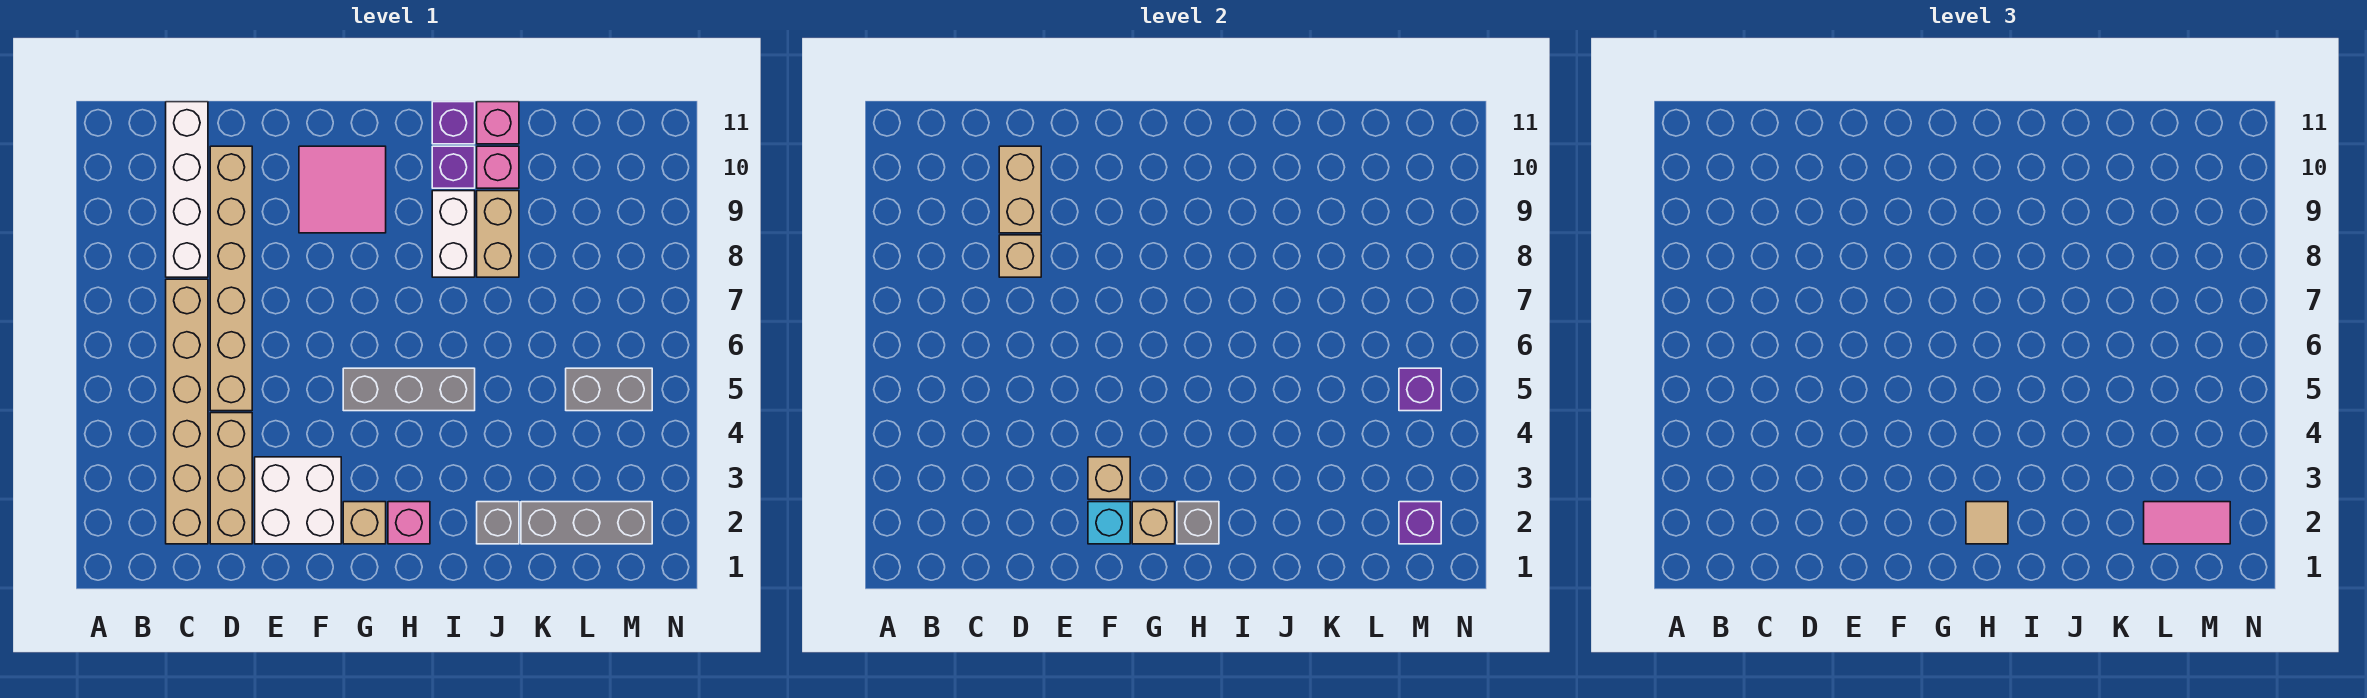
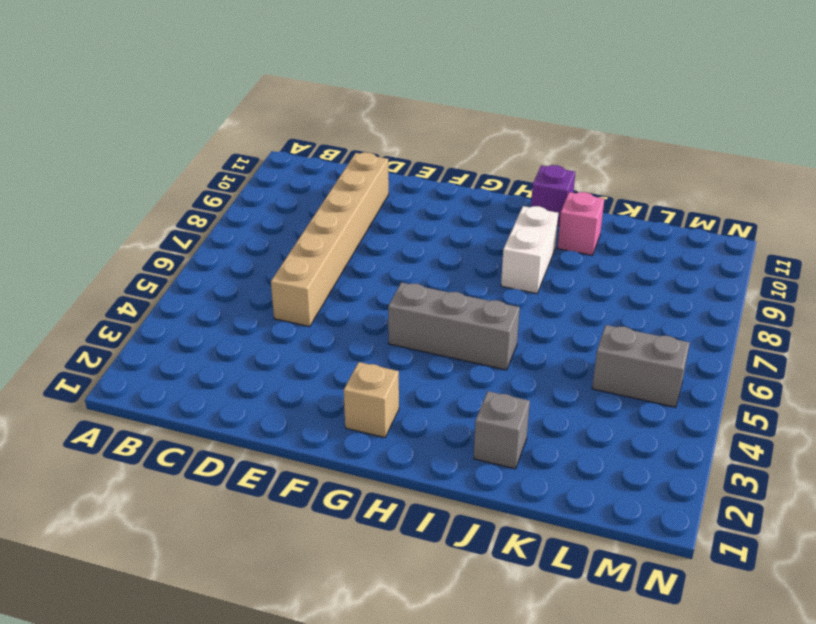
none -> tan 1x6 brick [166,279,208,544]
none -> white 1x4 brick [166,102,208,277]
none -> tan 1x3 brick [210,413,252,544]

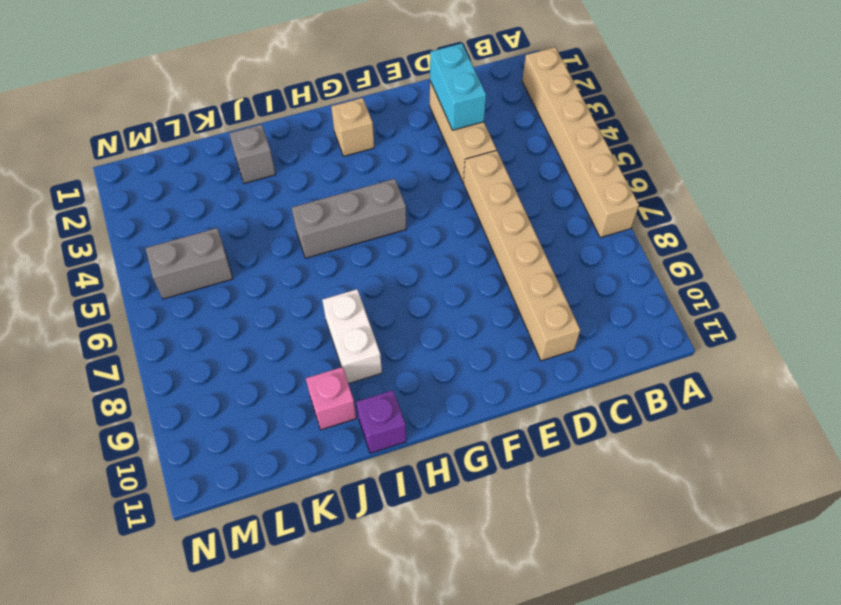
tan 1x6 brick [522,47,639,238] -> tan 1x6 brick moved to [166,279,208,544]
cyan 1x2 brick [430,43,486,130] -> none
none -> white 1x4 brick [166,102,208,277]
none -> white 2x2 brick [255,457,341,544]
none -> pink 2x2 tile [299,146,386,233]

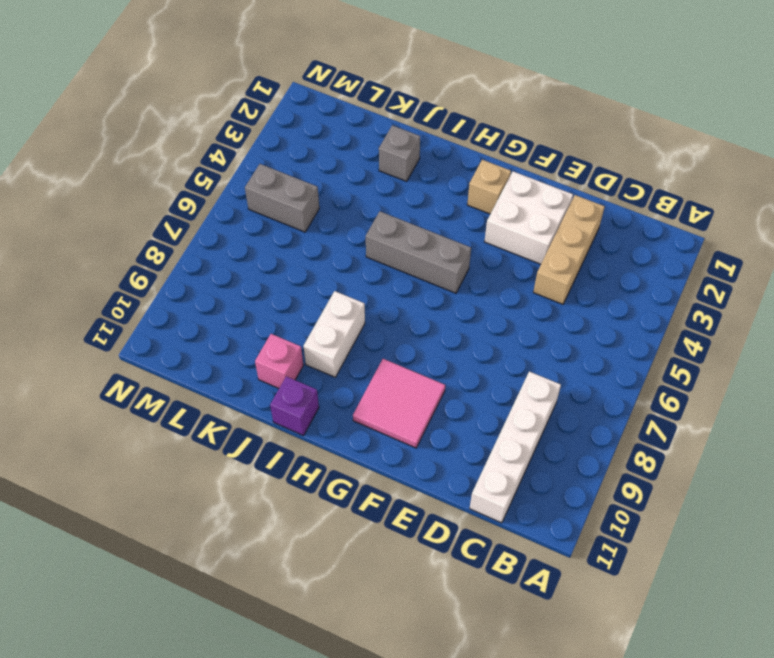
none -> tan 1x6 brick [166,279,208,544]
none -> tan 1x6 brick [210,146,252,411]
none -> pink 1x1 brick [388,502,430,544]

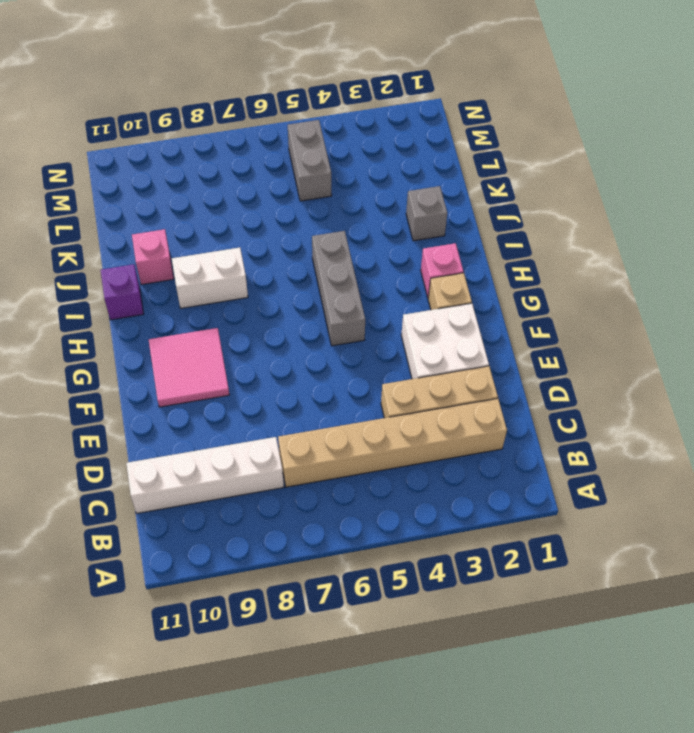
none -> tan 1x6 brick [210,146,252,411]
none -> purple 1x1 brick [432,146,475,188]
none -> tan 1x2 brick [477,191,519,277]

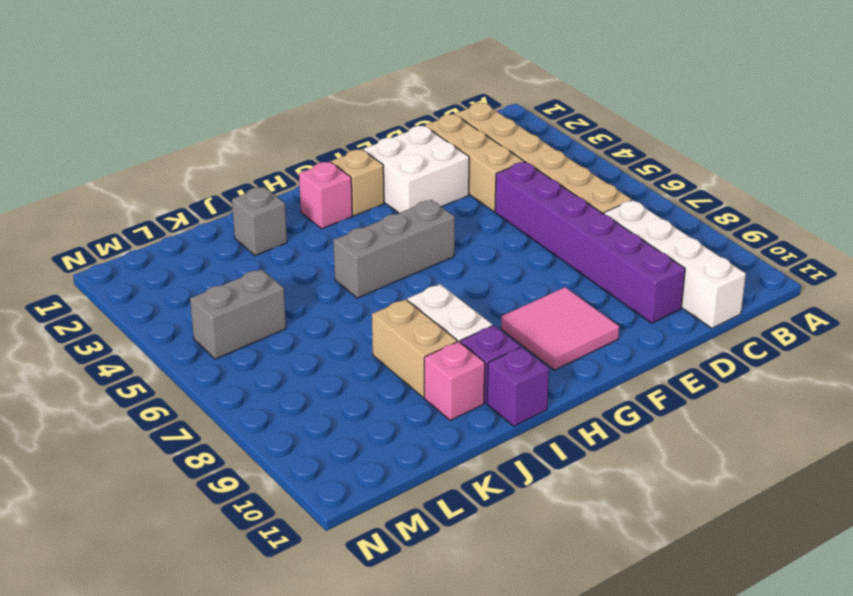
purple 1x6 brick [495,162,685,323] -> tan 1x6 brick [210,146,252,411]
none -> pink 1x1 brick [477,102,519,144]
none -> grey 1x3 brick [521,502,652,544]
none -> tan 1x1 brick [999,235,1041,277]

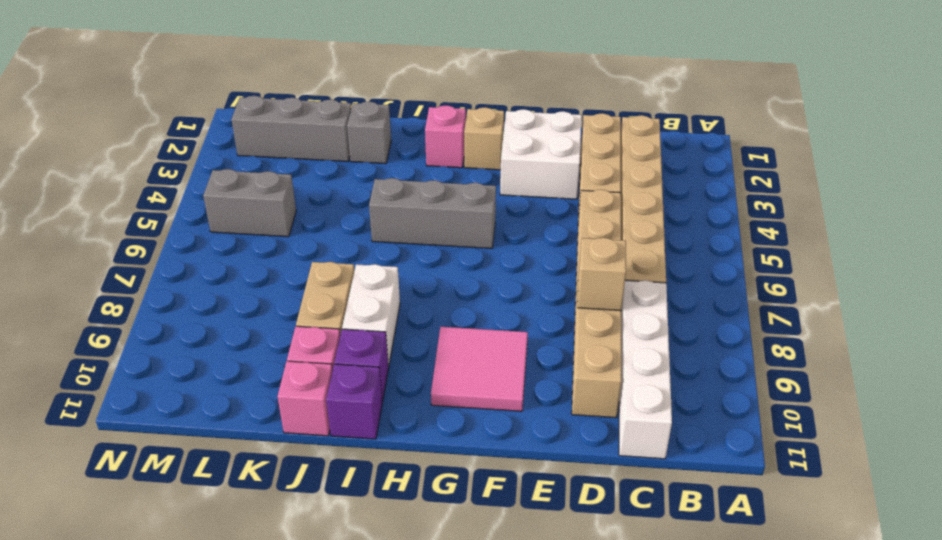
none -> tan 1x2 brick [999,146,1041,233]
none -> cyan 1x1 brick [1088,502,1130,544]
none -> tan 1x1 brick [1088,457,1130,499]

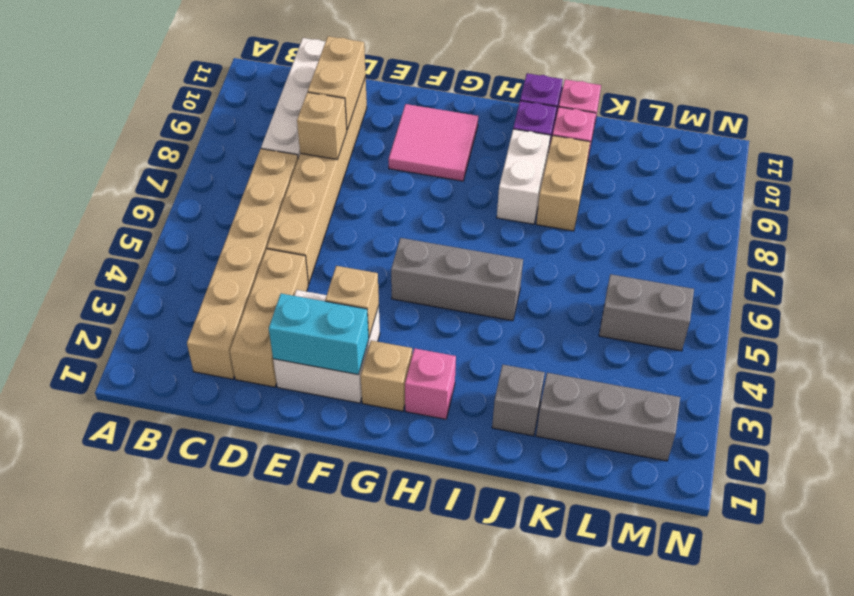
cyan 1x2 brick [269,293,369,375] -> cyan 1x1 brick [1088,502,1130,544]
none -> tan 1x1 brick [1132,502,1175,544]
none -> grey 1x1 brick [1177,502,1219,544]
none -> purple 1x1 brick [1399,502,1441,544]

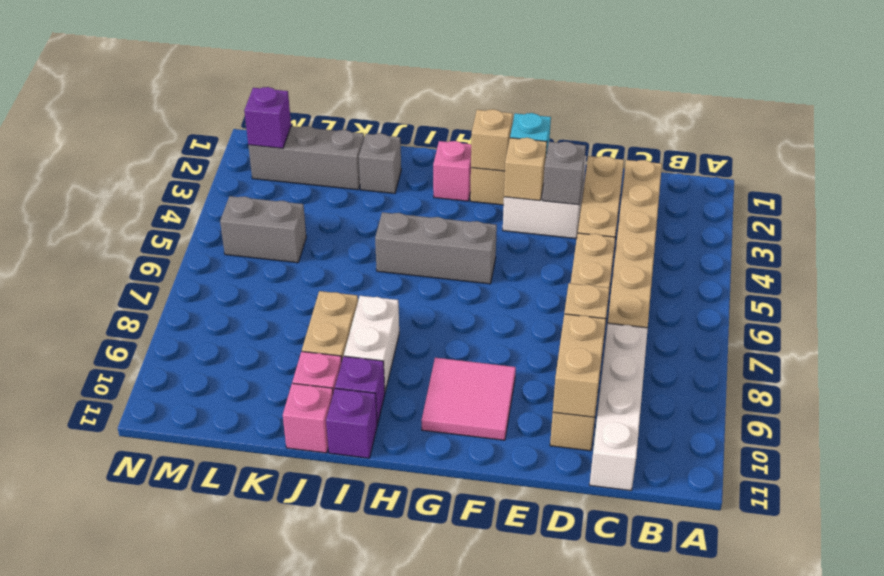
grey 1x1 brick [543,142,586,205] -> grey 1x1 brick moved to [1177,502,1219,544]
none -> purple 1x1 brick [1399,368,1441,411]
none -> tan 1x1 tile [1966,502,2008,544]
none -> pink 1x2 tile [2144,502,2230,544]

